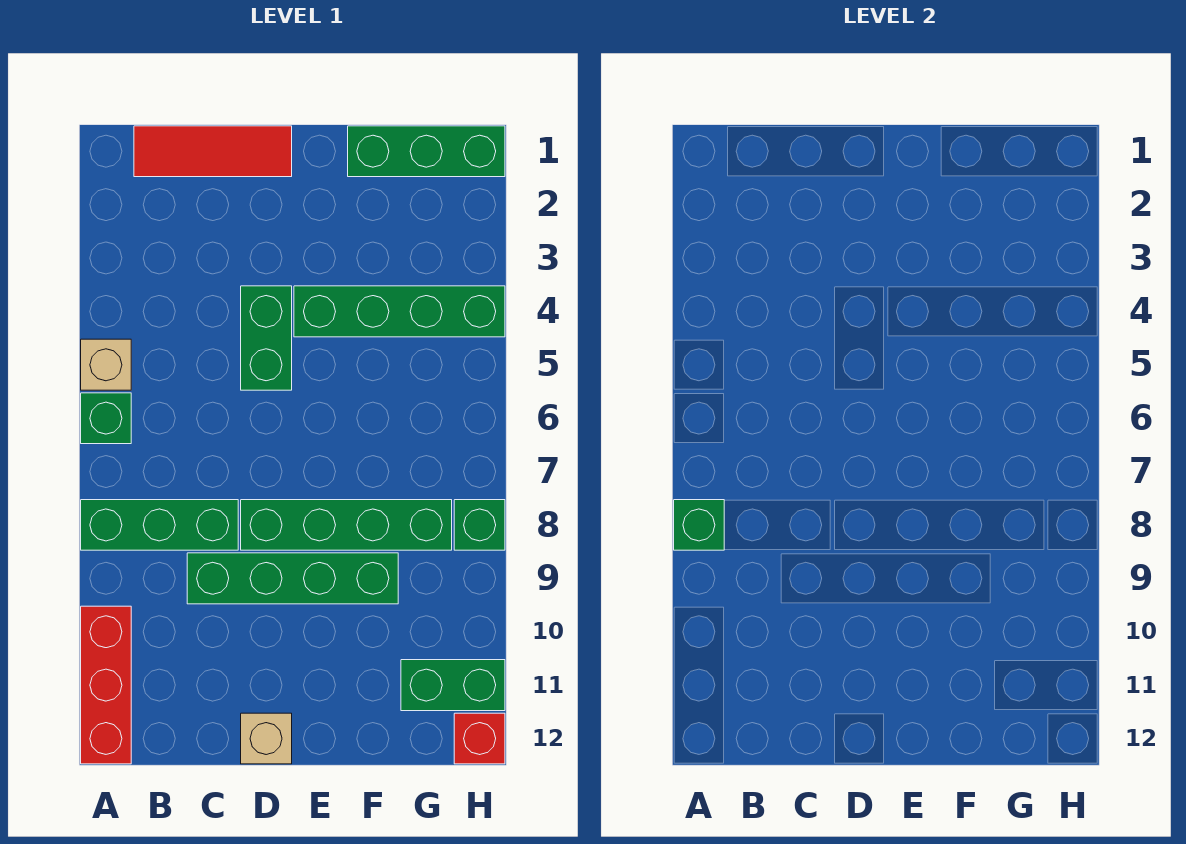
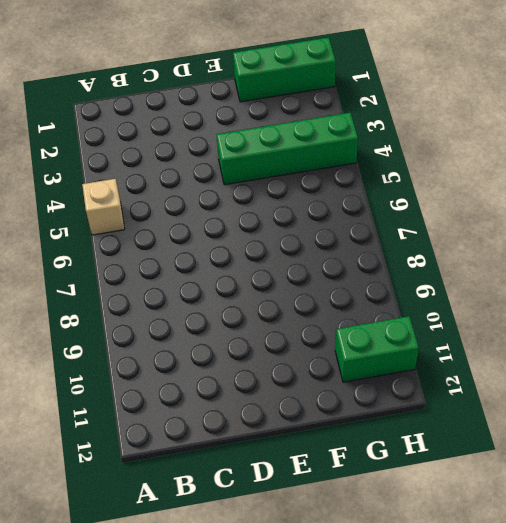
none -> green 1x1 brick [81,393,131,444]
none -> green 1x3 brick [81,500,238,550]
none -> red 1x3 brick [81,606,131,764]

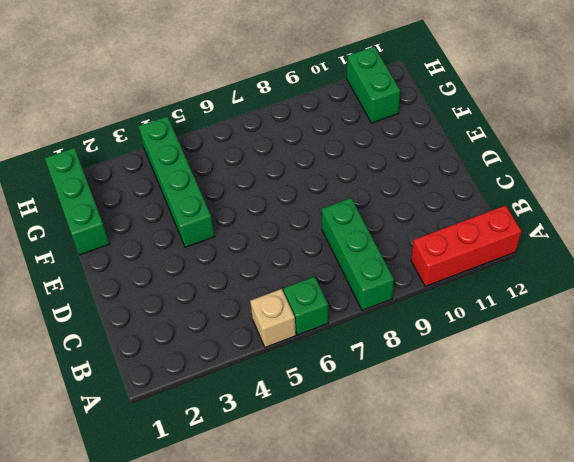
none -> red 1x3 tile [134,126,292,177]
none -> green 1x4 brick [187,553,398,604]
none -> green 1x2 brick [241,286,292,390]

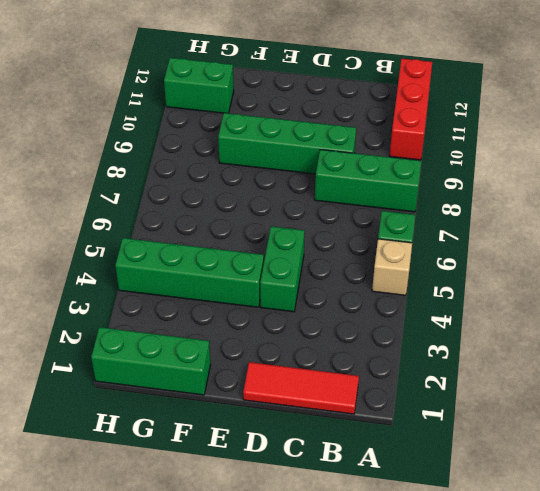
none -> green 1x4 brick [241,500,452,550]
none -> tan 1x1 brick [241,713,292,764]
none -> green 1x1 brick [454,500,505,550]

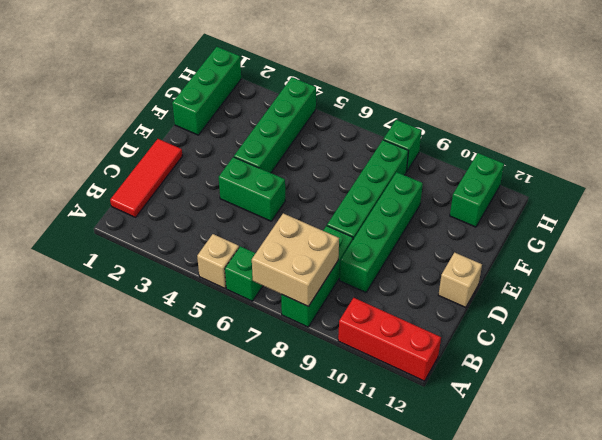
tan 2x2 brick [252,213,339,307] -> green 1x1 brick [674,500,724,550]
none -> red 1x1 brick [454,713,505,764]

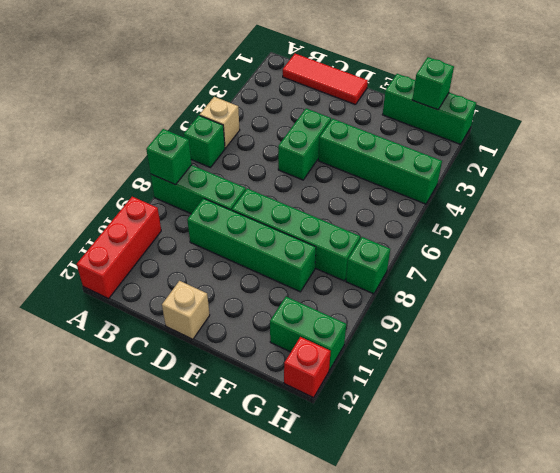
green 1x1 brick [412,57,454,110] -> none

